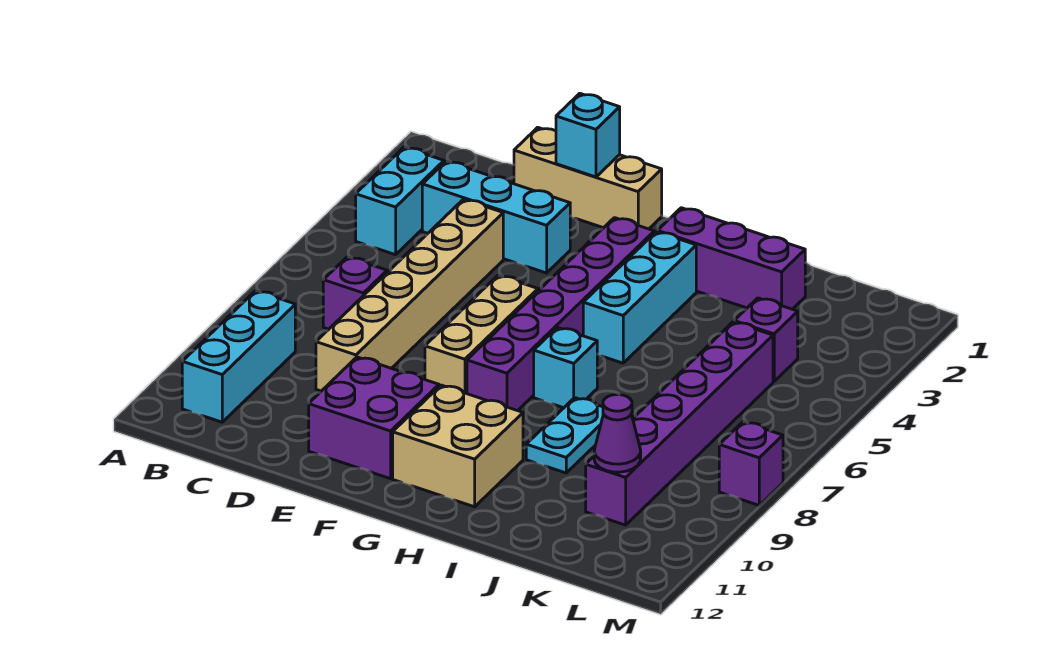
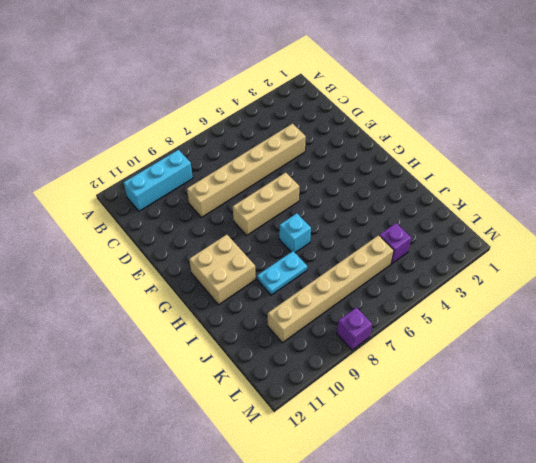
tan 1x6 brick [268,235,394,343] -> purple 1x6 brick [586,322,773,525]
none -> cyan 1x2 brick [356,147,444,255]
none -> cyan 1x3 brick [422,161,570,273]
none -> purple 1x1 brick [323,257,387,329]

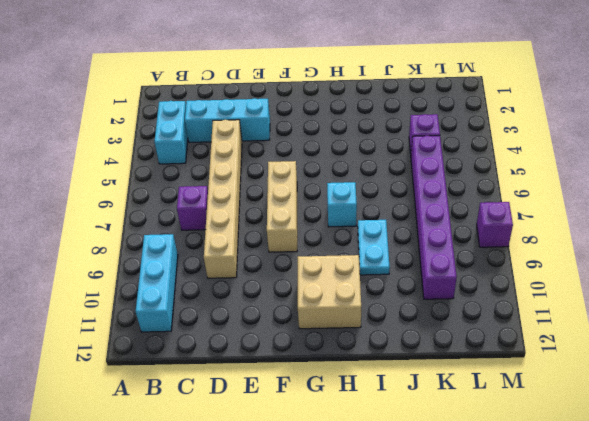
none -> tan 1x3 brick [514,127,662,229]
none -> purple 2x2 brick [309,357,439,479]
none -> purple 1x6 brick [467,218,654,411]

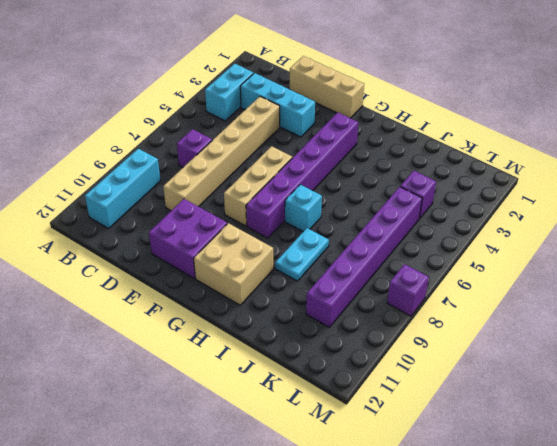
none -> purple 1x3 brick [657,208,805,309]
none -> cyan 1x3 brick [583,232,696,363]
none -> cyan 1x1 brick [556,93,620,177]

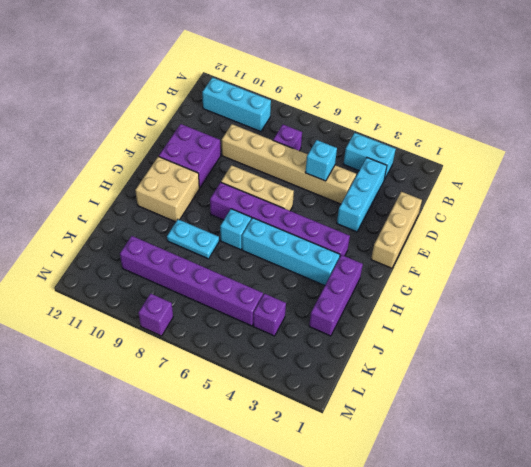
cyan 1x1 brick [305,140,337,181] -> cyan 1x1 brick moved to [556,93,620,177]
cyan 1x4 brick [242,218,340,286] -> cyan 1x3 brick [583,232,696,363]
none -> purple 1x1 cone [594,395,641,472]

